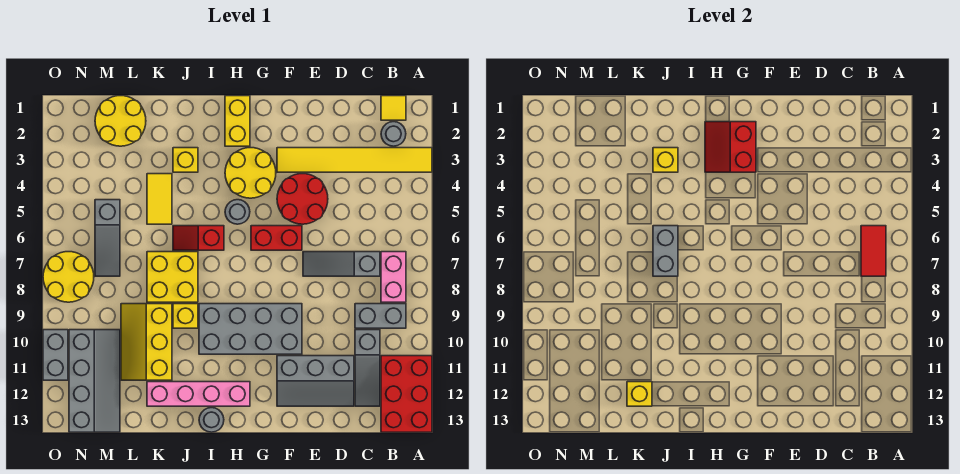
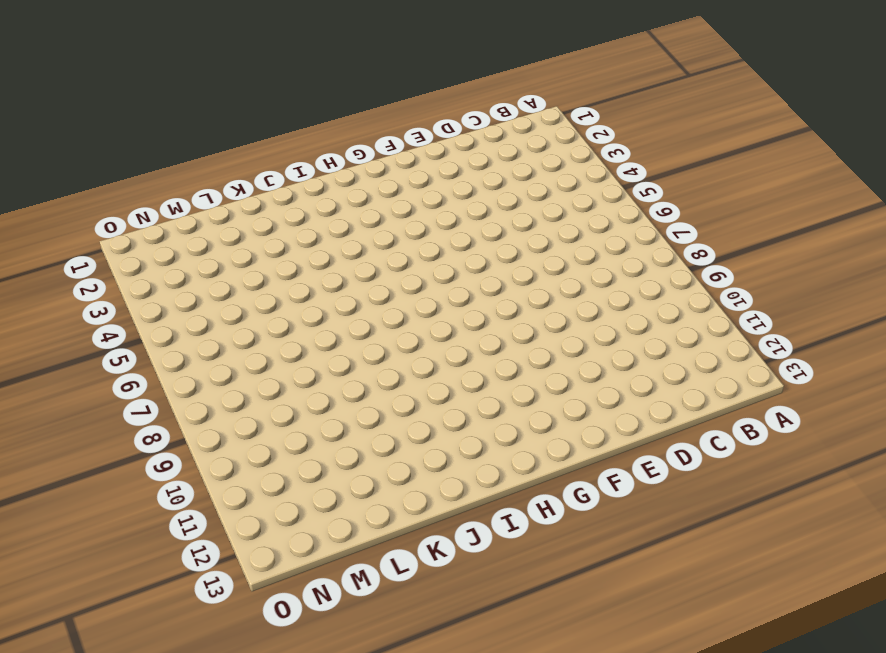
none -> yellow 1x6 tile [277,148,432,172]
none -> red 2x3 brick [381,356,432,432]
none -> yellow 1x1 tile [381,96,406,120]
none -> grey 1x1 round brick [381,122,406,146]

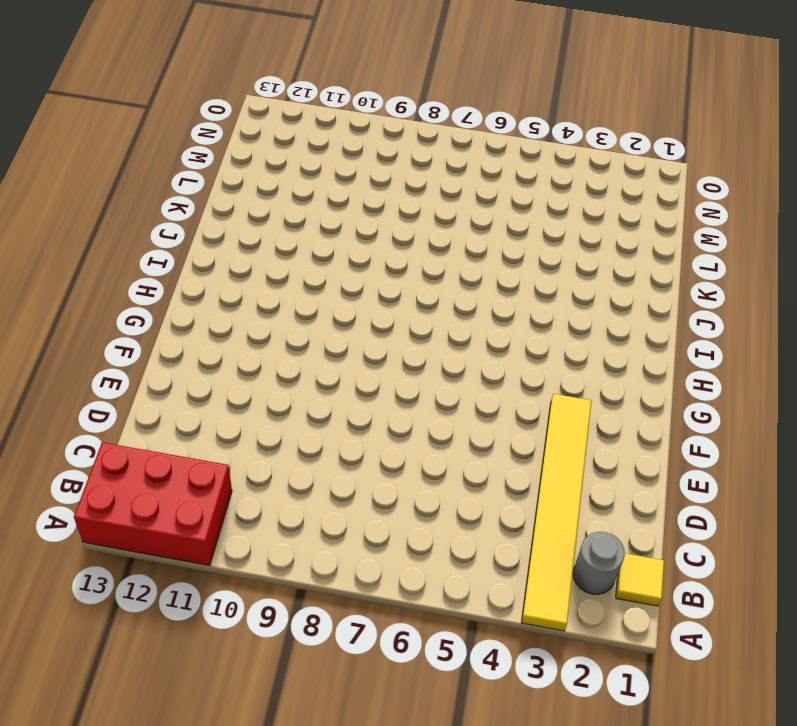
none -> pink 1x2 brick [381,252,406,302]
none -> grey 1x2 brick [355,304,406,328]
none -> grey 1x3 slope [303,252,380,276]
none -> grey 1x3 slope [355,330,380,406]

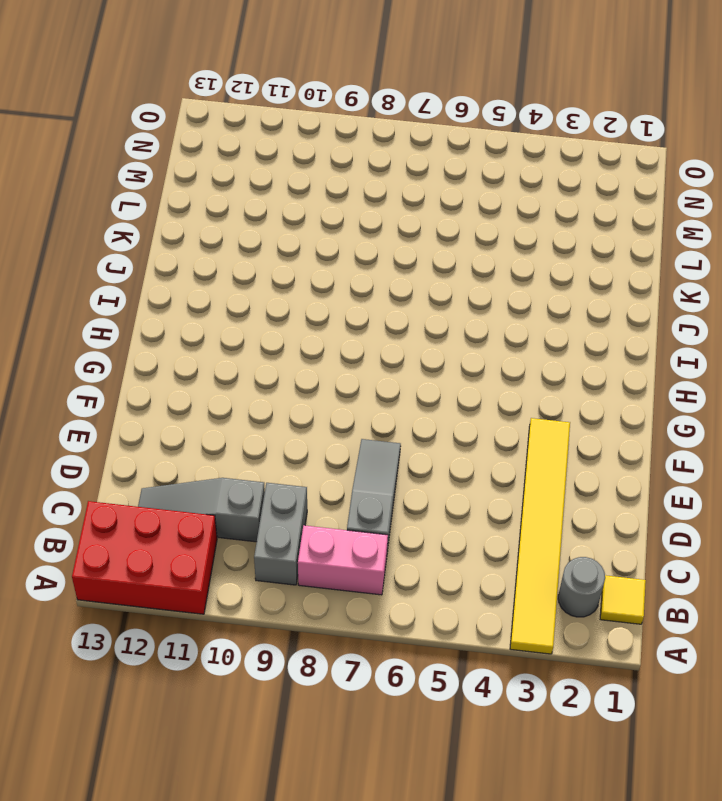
none -> grey 2x3 slope [277,356,354,406]
none -> red 2x2 round brick [277,174,328,224]
none -> red 1x2 brick [251,226,302,250]
none -> grey 2x4 brick [199,304,302,354]

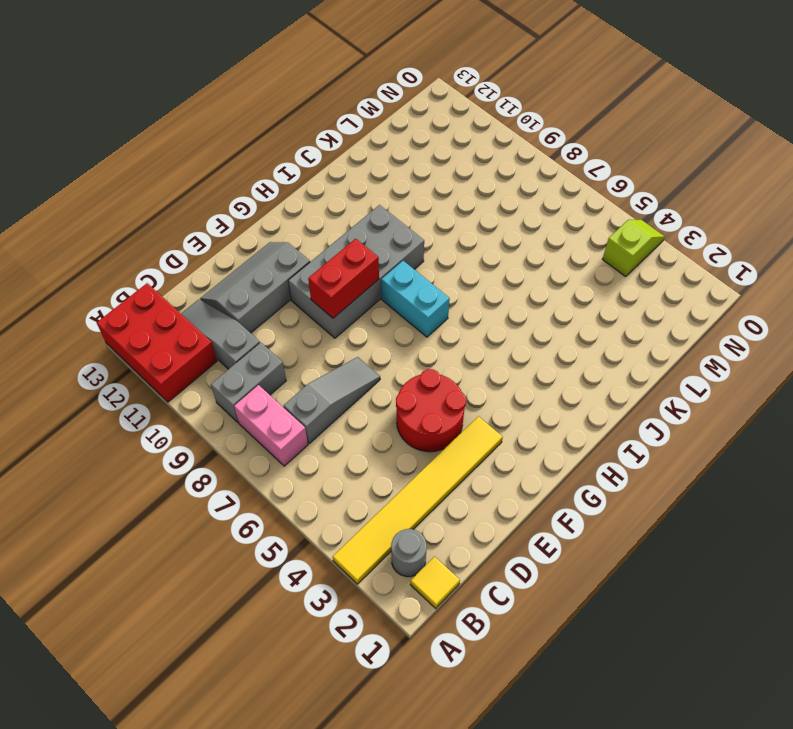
red 1x2 brick [308,239,379,318] -> red 1x2 brick moved to [251,226,302,250]
cyan 1x2 brick [381,261,450,337] -> none
lime 1x2 slope [602,220,665,277] -> none
none -> yellow 2x2 round brick [225,148,276,198]
none -> yellow 1x2 brick [225,96,250,146]
none -> grey 1x1 round brick [225,200,250,224]
none -> pink 1x4 brick [147,382,250,406]

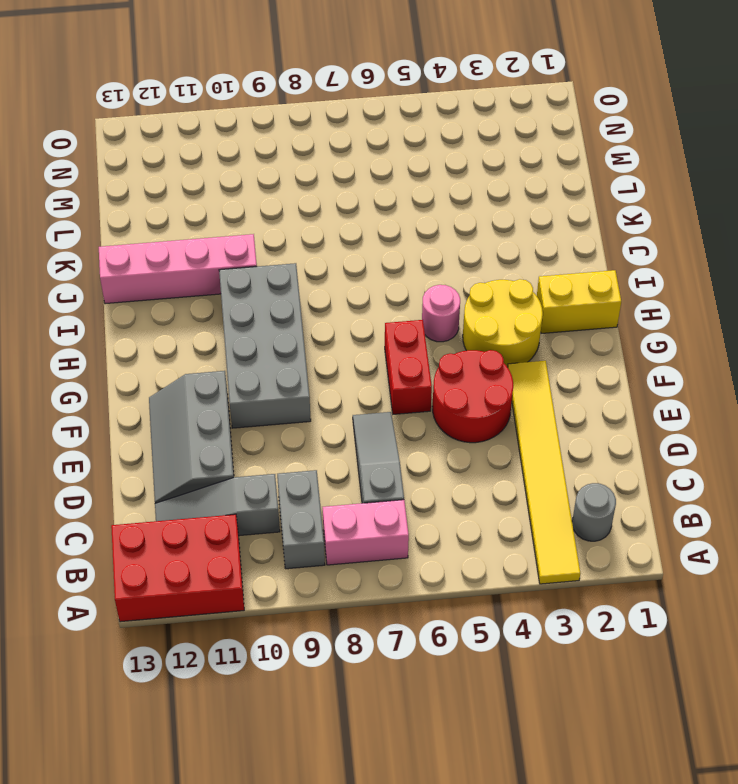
pink 1x1 round brick [422,285,460,342] -> grey 1x1 round brick [225,200,250,224]
pink 1x4 brick [99,234,257,304] -> pink 1x4 brick turned to [147,382,250,406]
none -> yellow 1x1 tile [381,96,406,120]
none -> red 1x2 slope [173,226,224,250]
none -> grey 1x1 round brick [199,408,224,432]
none -> yellow 1x1 brick [173,148,198,172]

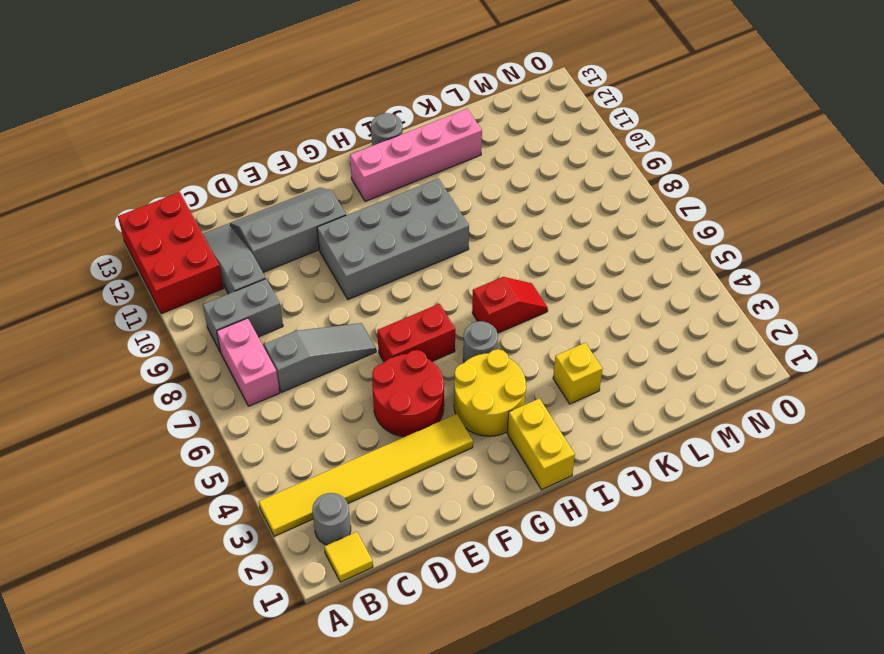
none -> yellow 2x2 brick [147,252,198,302]
none -> yellow 1x1 brick [173,304,198,328]
none -> yellow 1x2 tile [147,174,172,224]
none -> yellow 2x3 slope [121,304,172,380]

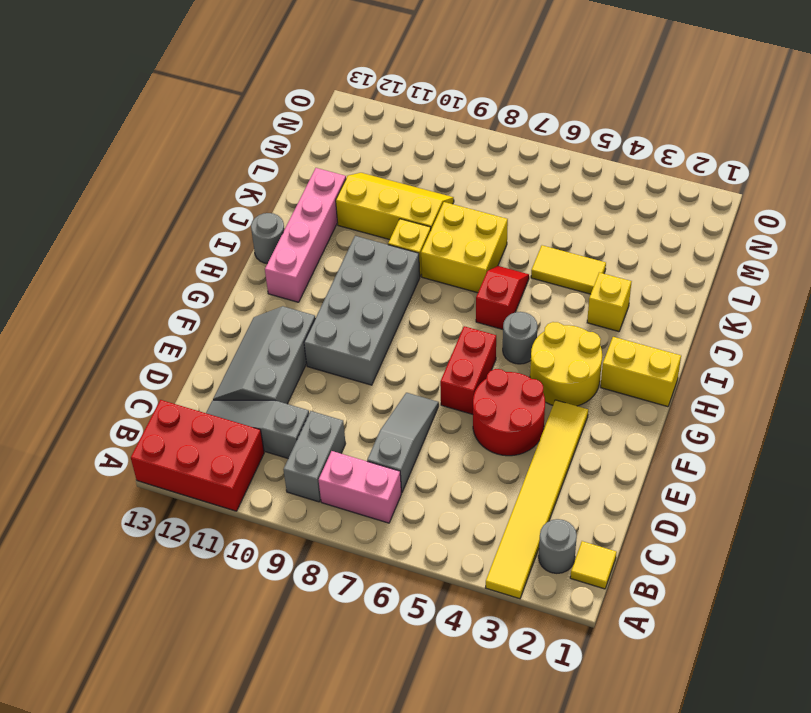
none -> yellow 2x2 round brick [95,96,146,146]
none -> grey 1x3 slope [95,200,120,276]
none -> grey 2x4 slope [69,330,120,432]
none -> yellow 2x2 round brick [43,252,94,302]

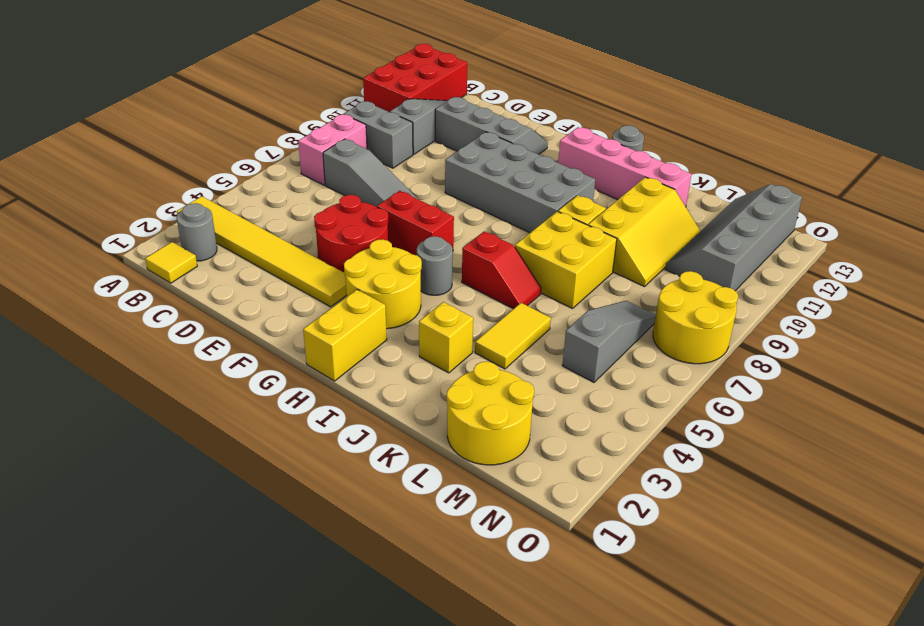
none -> grey 1x2 brick [43,330,68,380]
none -> red 1x2 tile [861,226,886,276]
none -> red 2x2 slope [705,122,756,172]
none -> yellow 1x1 brick [653,148,678,172]

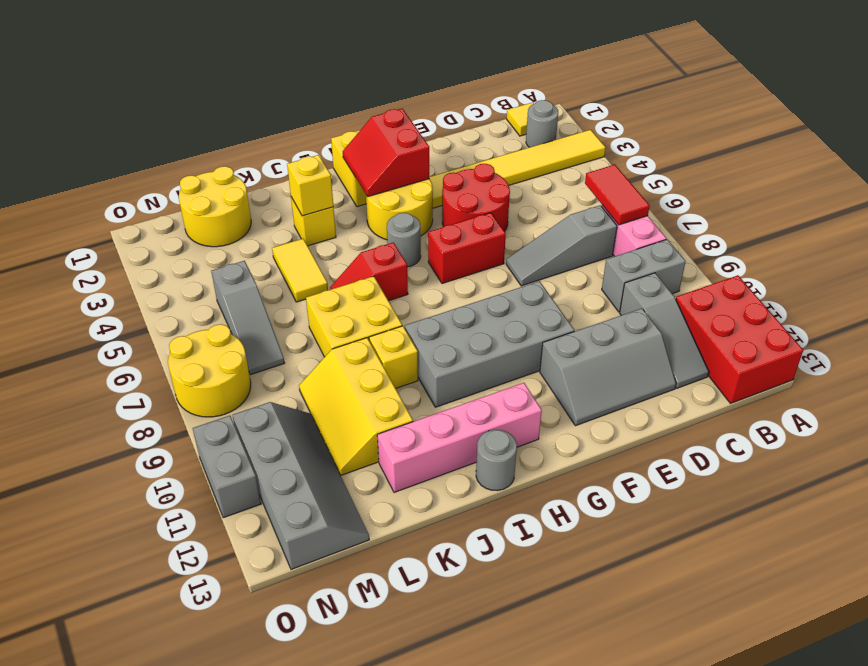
none -> grey 1x2 brick [653,226,678,276]
none -> yellow 1x1 brick [627,382,652,406]

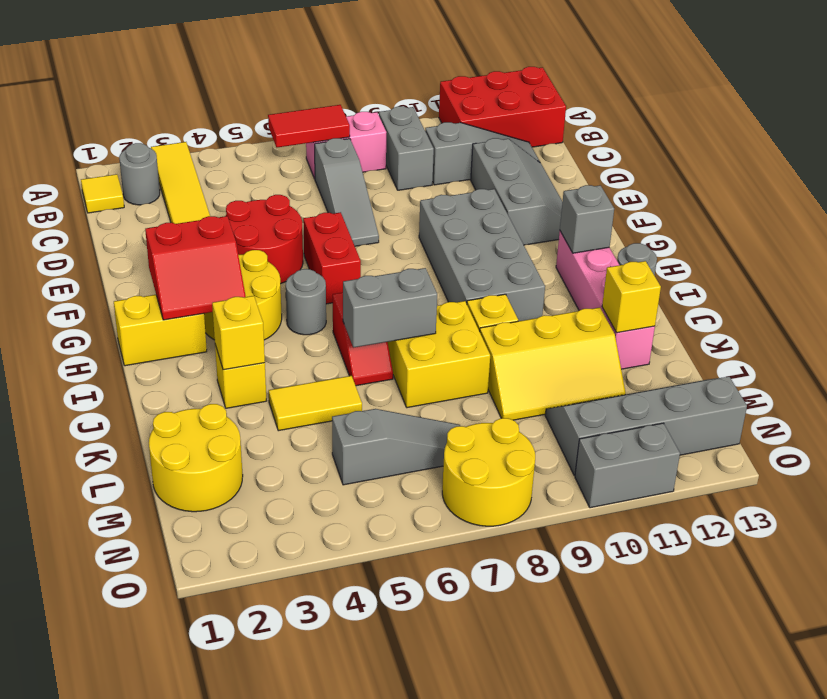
grey 1x1 brick [560,185,614,253] -> none

